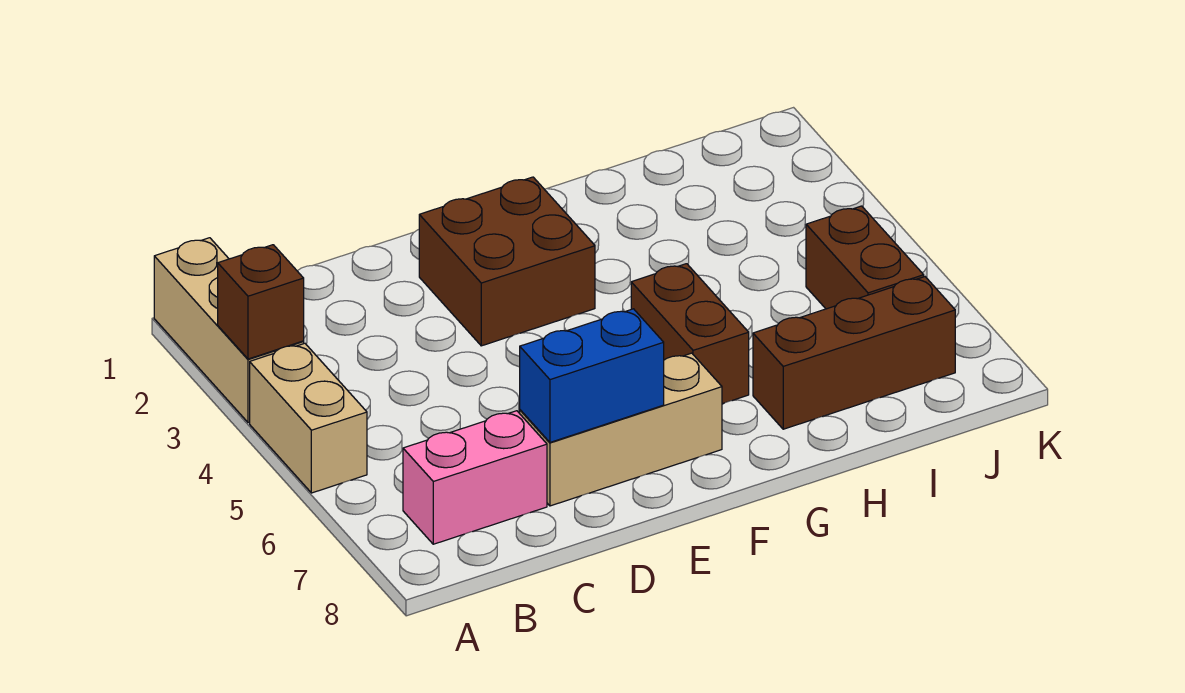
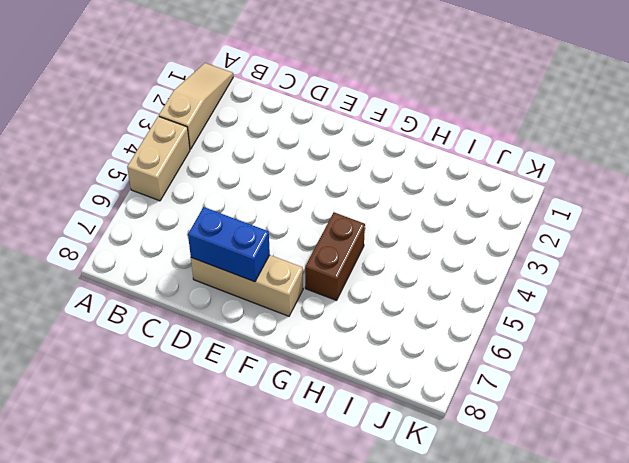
tan 1x3 slope [159,63,233,149] -> tan 1x3 brick [154,238,304,423]
none -> pink 1x2 brick [403,411,547,544]
none -> brown 2x2 brick [419,177,595,346]

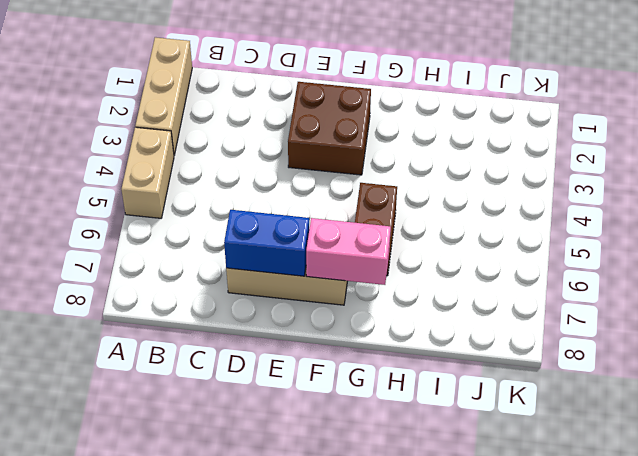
pink 1x2 brick [306,218,391,285] -> pink 1x2 brick moved to [403,411,547,544]
none -> brown 1x3 brick [753,277,955,429]
none -> brown 1x2 brick [806,206,924,309]

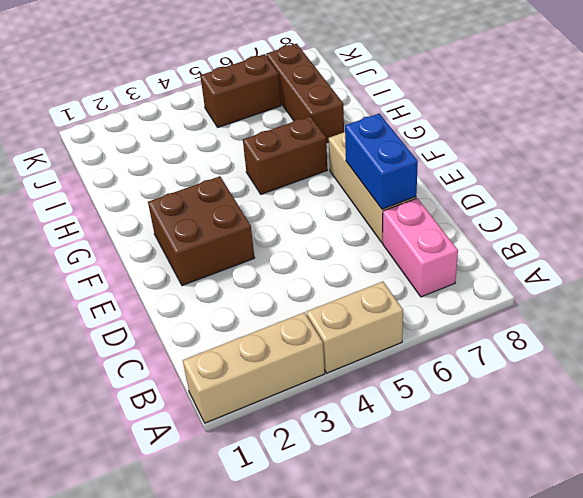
none -> brown 1x1 brick [218,245,304,359]

